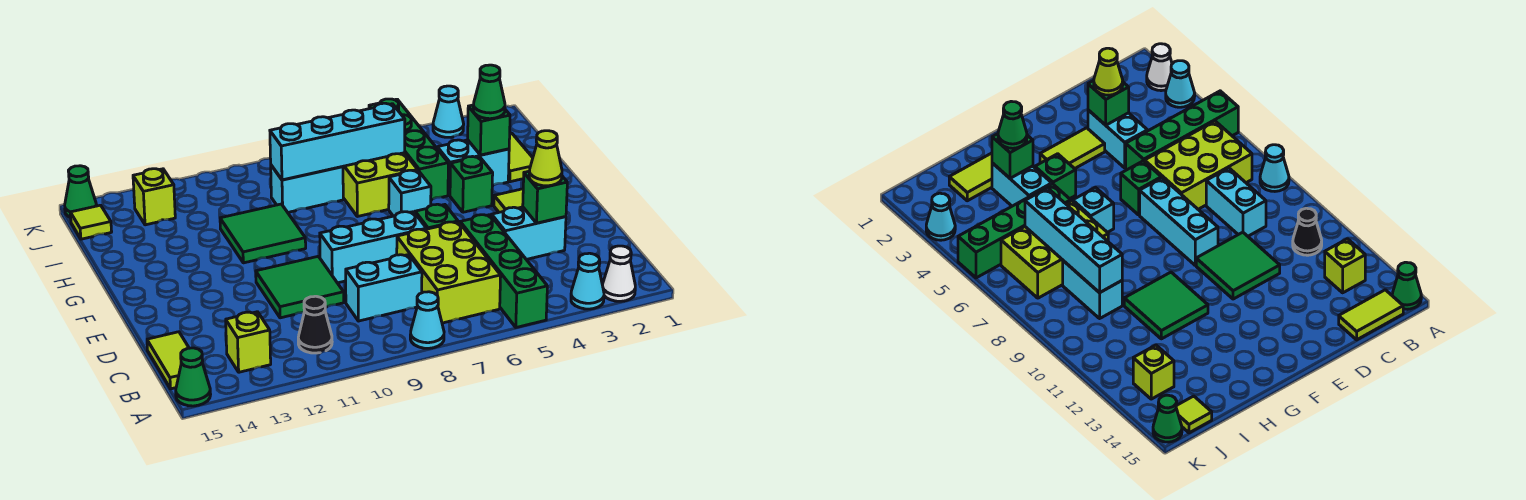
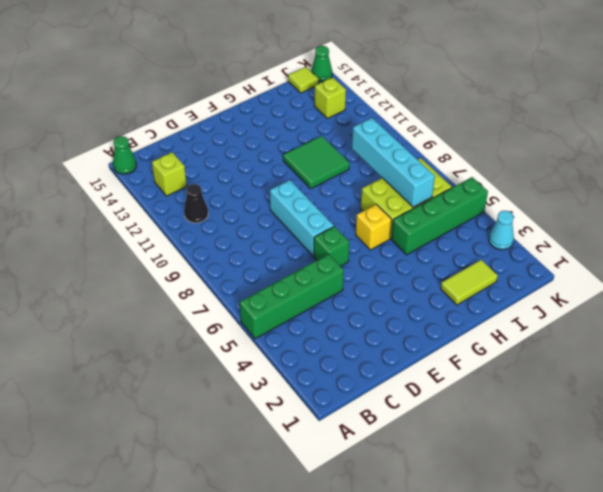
yellow 1x1 brick [356,204,391,250] -> cyan 1x1 brick [389,170,431,216]
none -> white 1x1 cone [603,246,635,301]
none -> cyan 1x1 cone [571,253,604,309]
none -> cyan 1x1 cone [410,292,444,348]
none -> lime 2x3 brick [397,222,501,323]

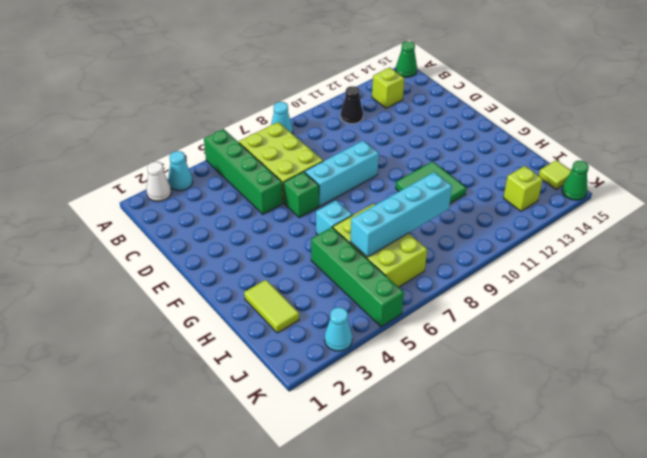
none -> lime 1x2 tile [147,332,189,389]
none -> cyan 1x2 brick [346,255,422,321]
none -> cyan 1x2 brick [492,207,566,259]
none -> green 2x2 tile [256,256,344,318]

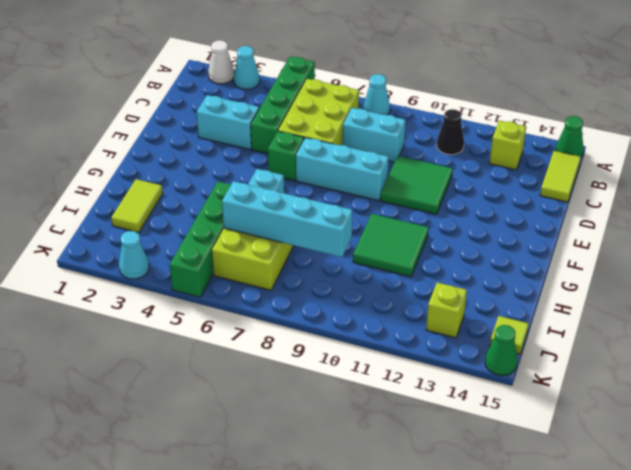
none -> lime 1x2 tile [494,189,523,212]
none -> green 1x1 brick [450,157,493,212]
none -> cyan 1x2 brick [437,140,509,196]
none -> cyan 1x2 brick [271,165,343,212]

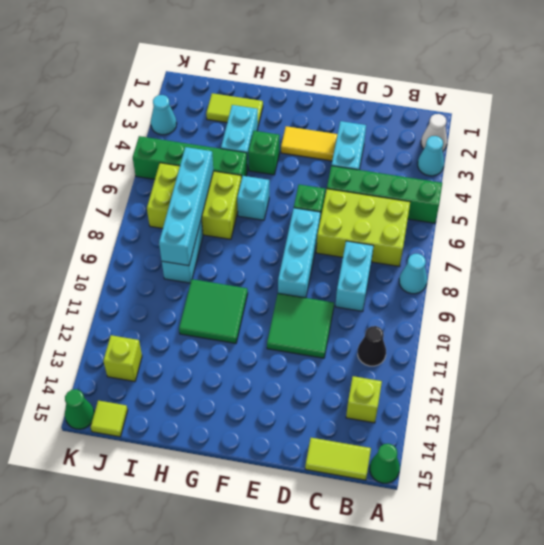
yellow 1x2 tile [281,126,338,161] -> lime 1x2 tile [494,189,523,212]
none -> green 1x1 brick [523,171,567,223]
none -> green 1x1 brick [468,105,510,155]
none -> lime 1x1 cone [529,131,562,186]
none -> green 1x1 cone [473,65,505,119]

